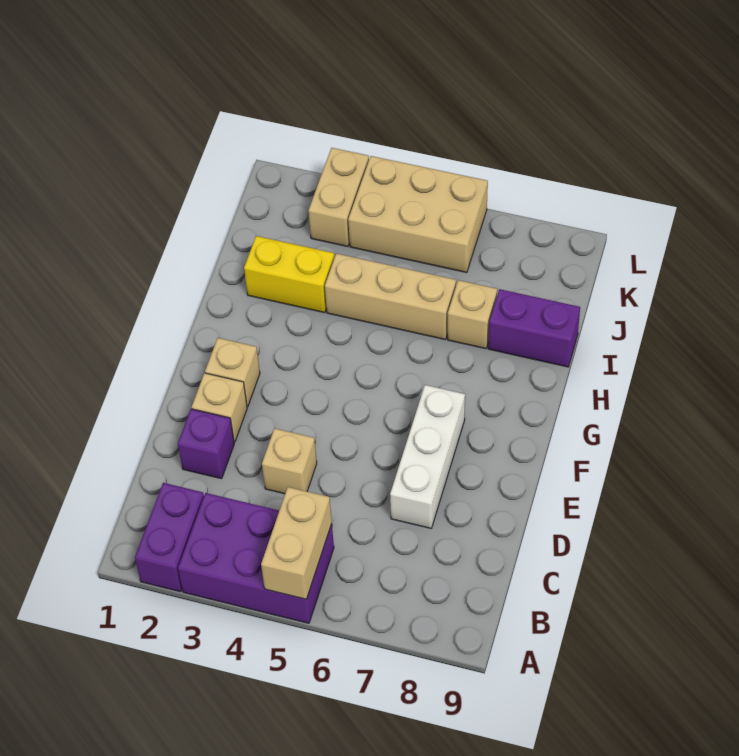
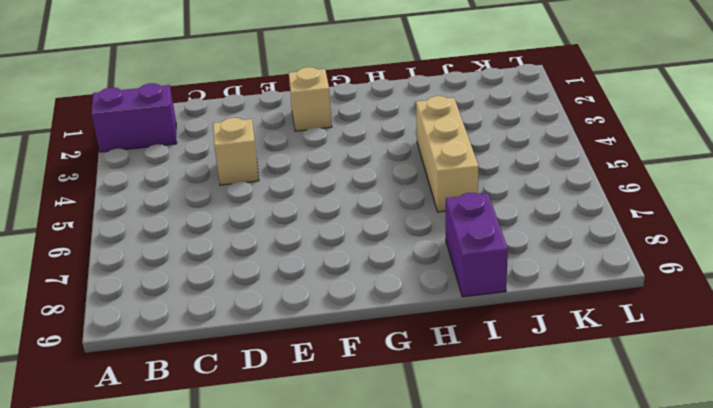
none -> purple 2x3 brick [178,493,334,623]
none -> purple 1x1 brick [178,409,234,479]
none -> white 1x3 brick [390,385,465,528]

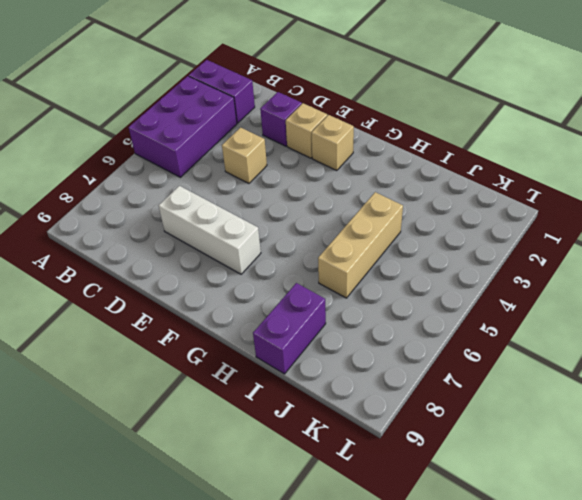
none -> yellow 1x2 brick [244,236,334,313]
none -> tan 1x1 brick [448,280,497,349]
none -> tan 1x2 brick [309,148,369,247]

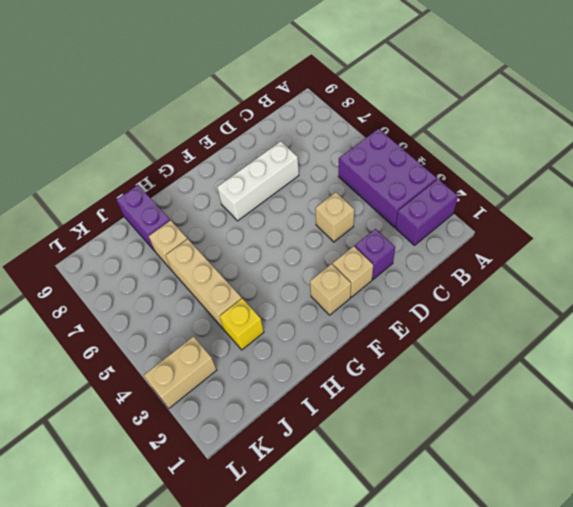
yellow 1x1 brick [220,298,264,350] -> yellow 1x2 brick [244,236,334,313]
none -> tan 2x3 brick [348,156,488,273]
none -> tan 1x2 brick [261,487,332,599]

